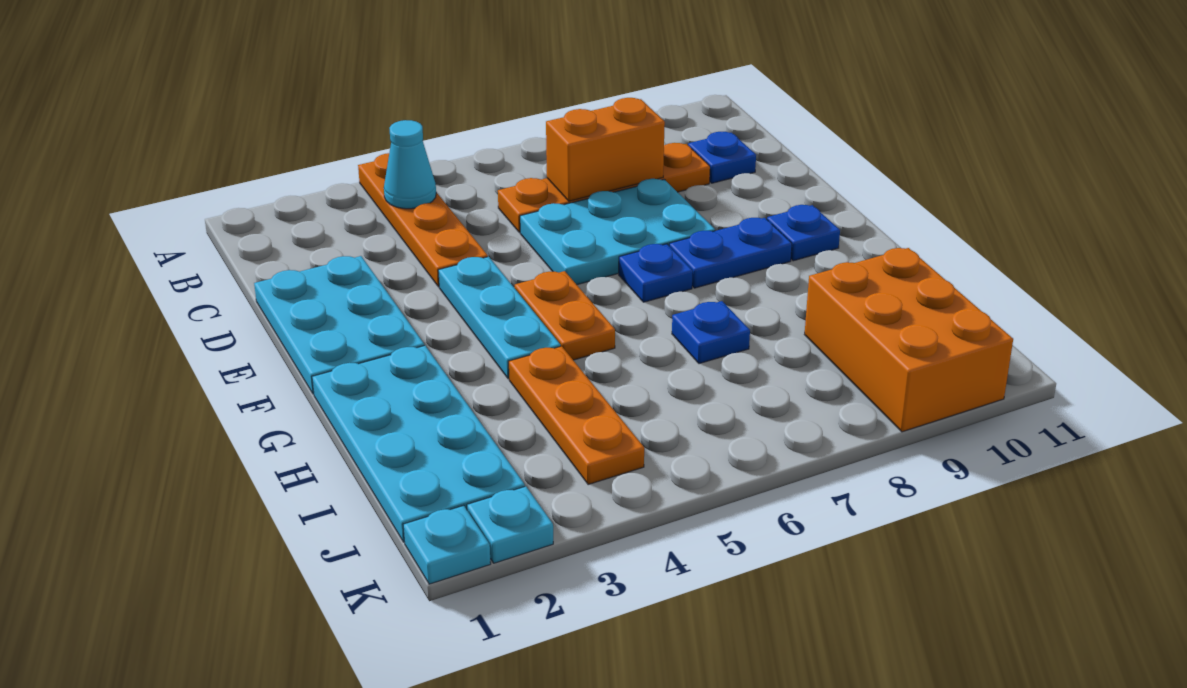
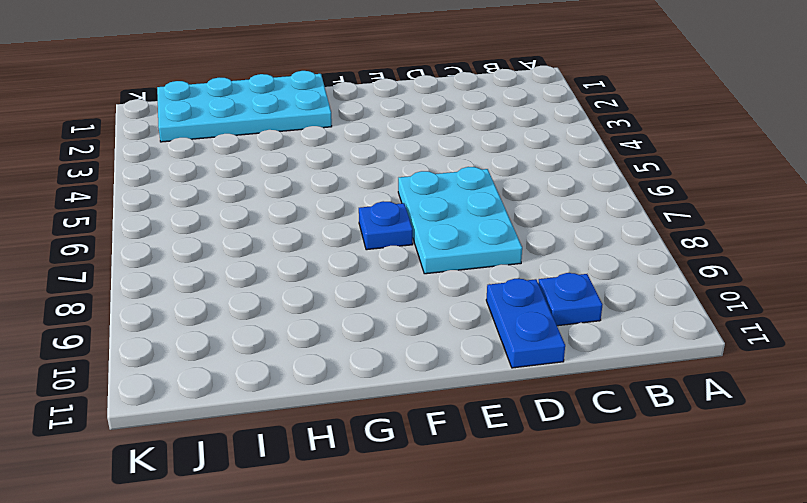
blue 1x2 plate [486,279,565,368] -> blue 1x2 plate moved to [669,218,792,288]
none -> orange 1x4 plate [358,153,488,287]
none -> orange 1x4 plate [498,143,710,233]
none -> cyan 2x3 plate [254,256,424,394]

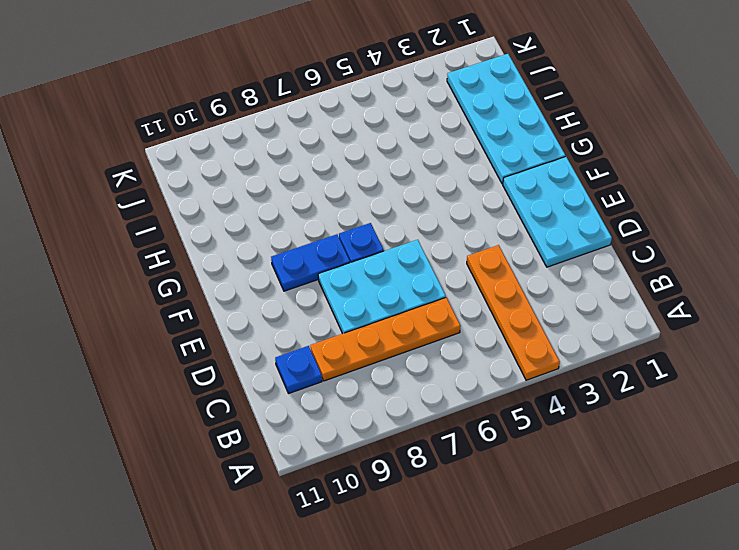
none -> cyan 1x3 plate [438,257,561,379]
none -> orange 1x2 plate [515,271,615,360]
none -> blue 1x1 plate [767,205,840,261]

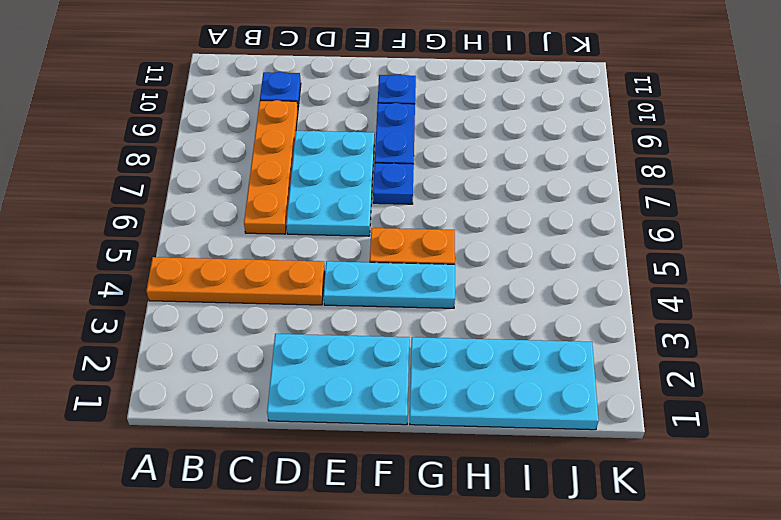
none -> orange 1x3 plate [509,346,644,484]
none -> blue 1x1 plate [672,301,750,364]
none -> orange 2x3 brick [805,248,1013,432]

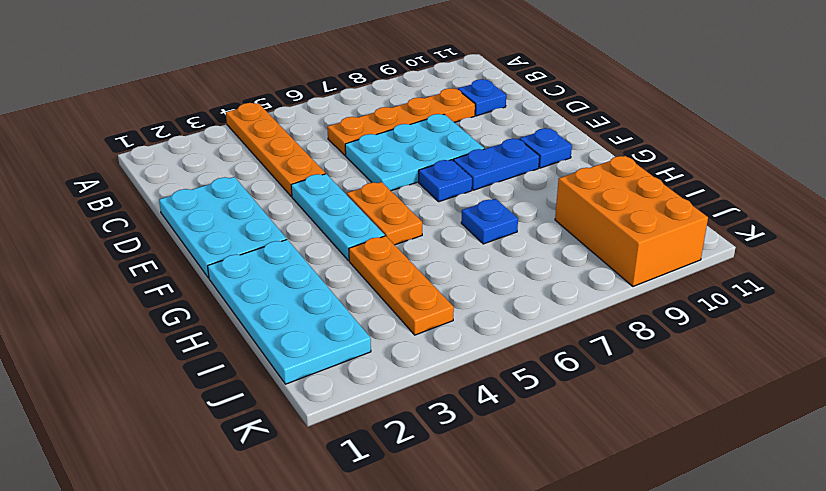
none -> cyan 1x1 plate [403,505,491,584]
none -> cyan 1x1 plate [467,486,553,563]
none -> cyan 1x1 cone [384,120,436,209]

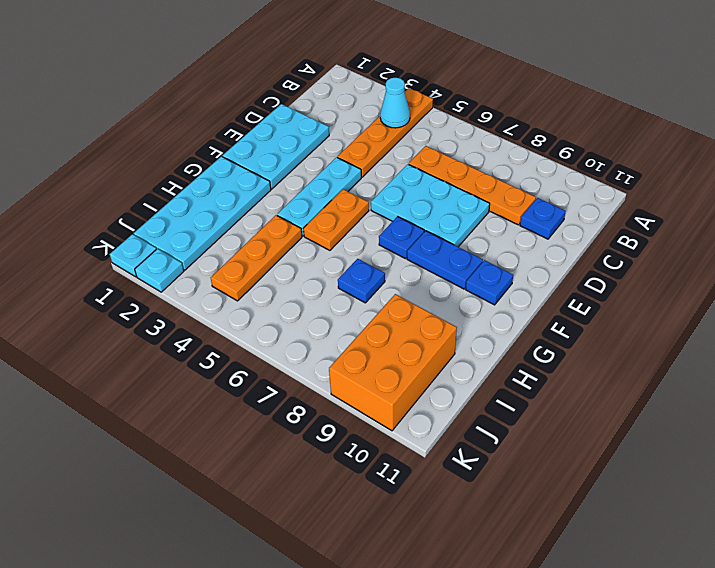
none -> orange 1x2 brick [546,98,665,201]

